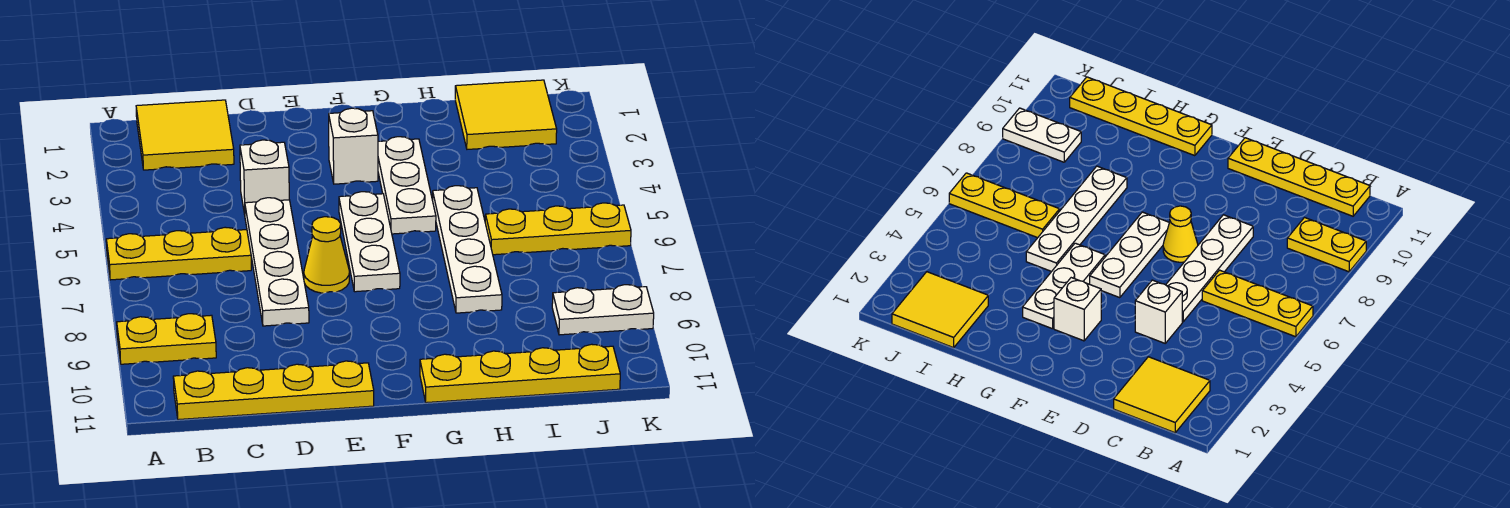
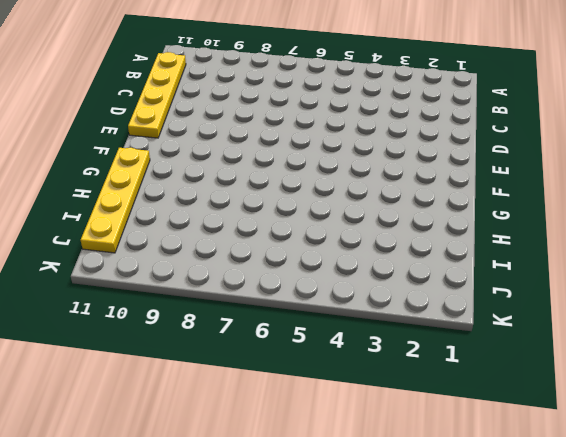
none -> yellow 1x3 plate [106,227,251,280]
none -> yellow 1x2 plate [117,314,216,364]
none -> yellow 2x2 tile [136,100,234,170]

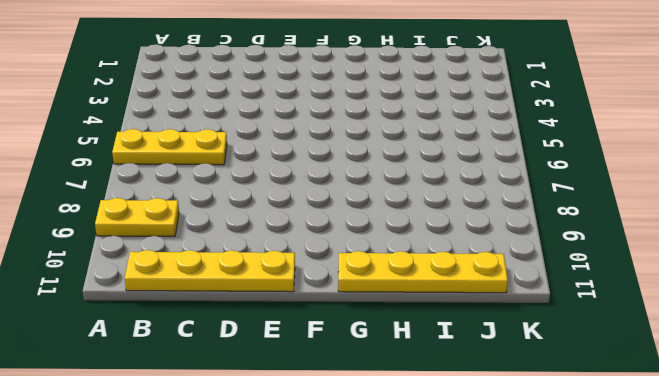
none -> yellow 2x2 tile [136,100,234,170]
none -> white 1x1 brick [240,140,289,214]
none -> white 1x4 plate [245,198,309,326]

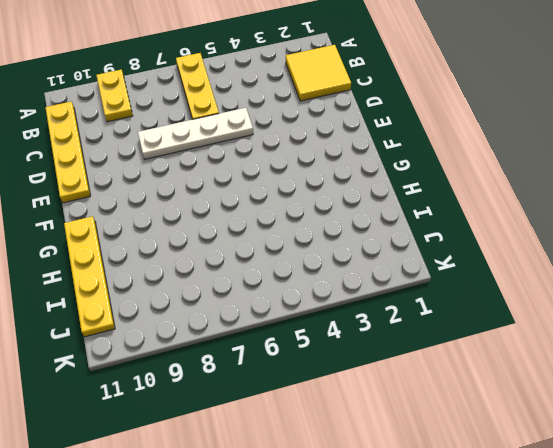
none -> white 1x1 brick [240,140,289,214]
none -> yellow 1x1 cone [304,217,349,293]
none -> white 1x1 brick [329,108,378,184]

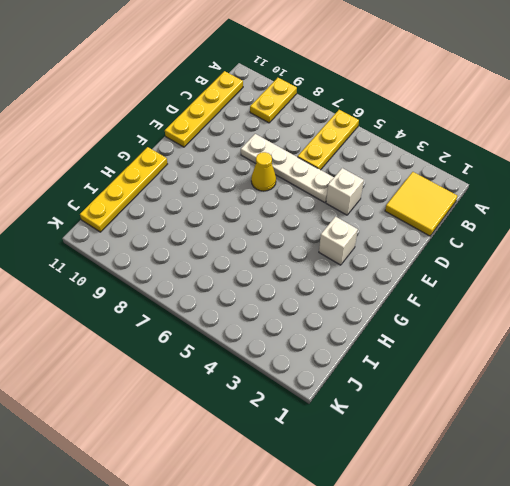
none -> white 1x3 plate [339,192,400,292]
none -> white 1x3 plate [378,137,436,234]
none -> white 1x4 plate [433,186,502,313]

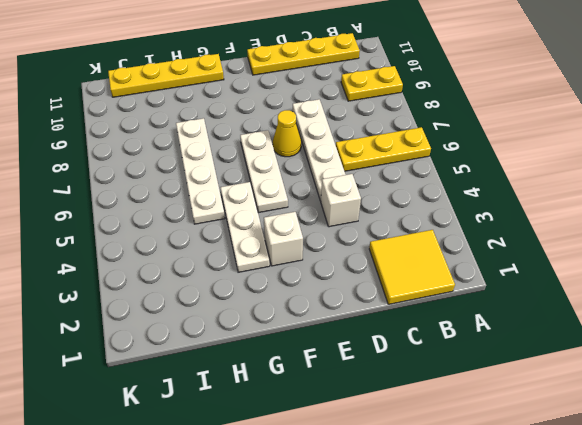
none -> yellow 2x2 tile [455,80,557,149]
none -> yellow 1x3 plate [485,203,631,255]
none -> white 1x2 plate [552,285,654,335]

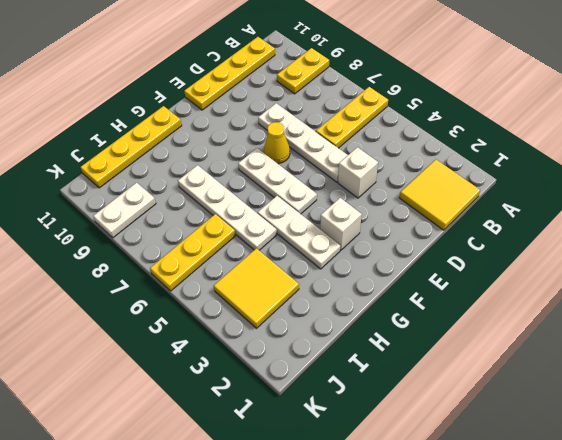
yellow 2x2 tile [214,248,299,328] -> yellow 2x2 tile moved to [455,80,557,149]

